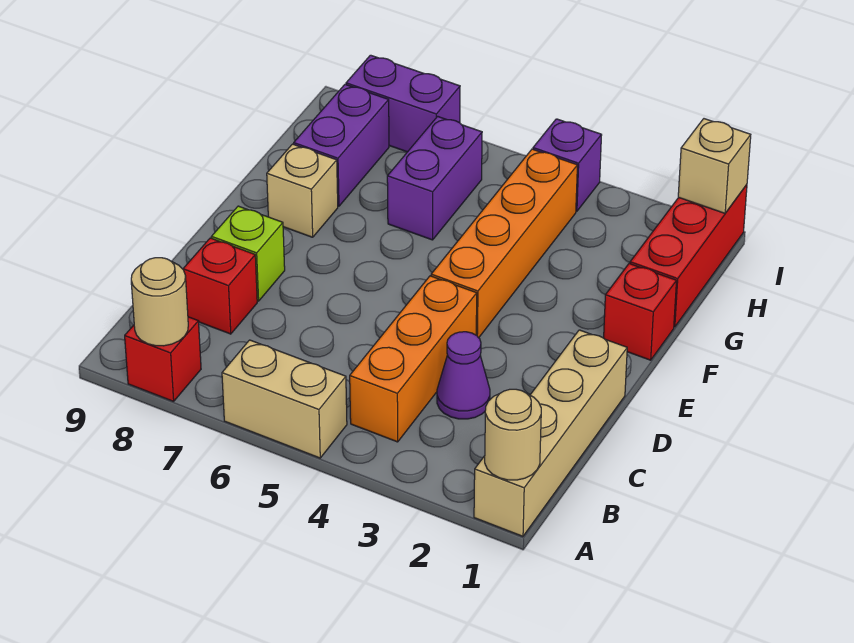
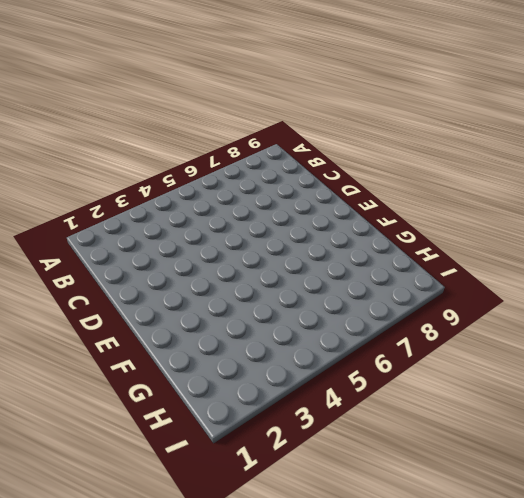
none -> tan 1x4 brick [474,330,627,536]
none -> tan 1x2 brick [222,340,347,458]
none -> red 1x1 brick [125,317,201,401]

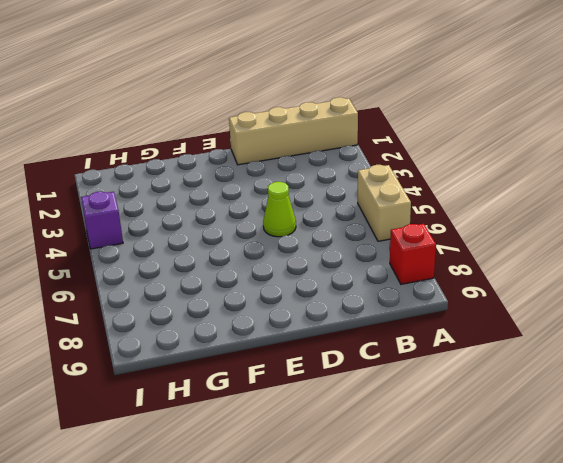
lime 1x1 cone [263,182,296,237] -> none
none -> orange 1x3 brick [350,276,477,442]
none -> purple 1x1 cone [437,332,490,419]
none -> red 1x1 brick [183,238,257,334]

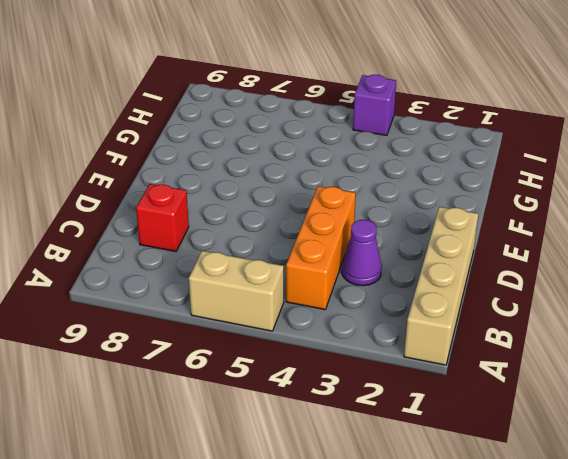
none -> red 1x1 brick [125,317,201,401]
none -> lime 1x1 brick [211,206,285,301]
none -> orange 1x4 brick [431,149,577,338]

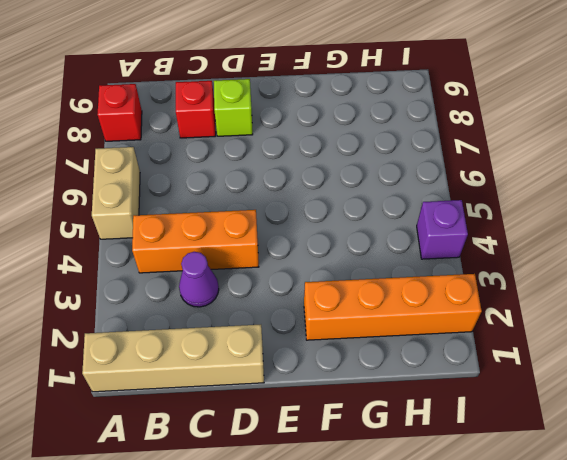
orange 1x4 brick [304,274,482,340] -> orange 1x4 brick moved to [431,149,577,338]
none -> red 1x1 brick [604,264,677,360]
none -> tan 1x1 brick [267,144,338,237]
none -> red 1x3 brick [630,185,747,327]

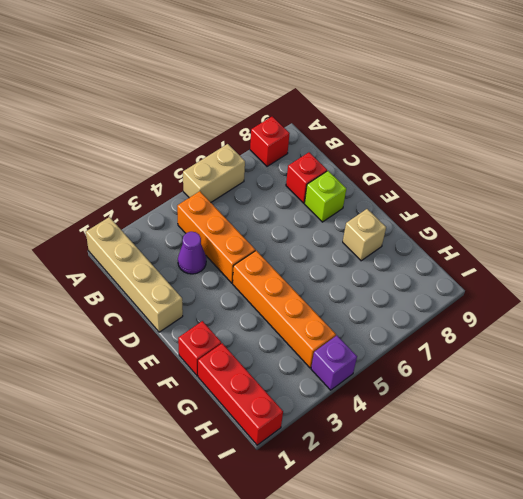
none -> purple 1x2 brick [387,116,482,240]
none -> purple 1x2 brick [294,84,389,206]
none -> purple 1x2 brick [346,55,460,152]

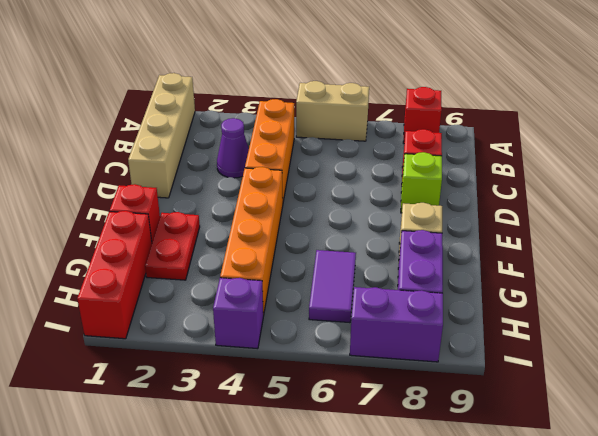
red 1x2 plate [145,212,200,280] -> none
purple 1x2 tile [309,250,356,323] -> purple 1x2 brick [387,116,482,240]
none -> tan 1x1 round brick [485,389,541,480]
none -> tan 1x1 round brick [131,258,188,346]
none -> tan 1x1 brick [678,119,751,213]

